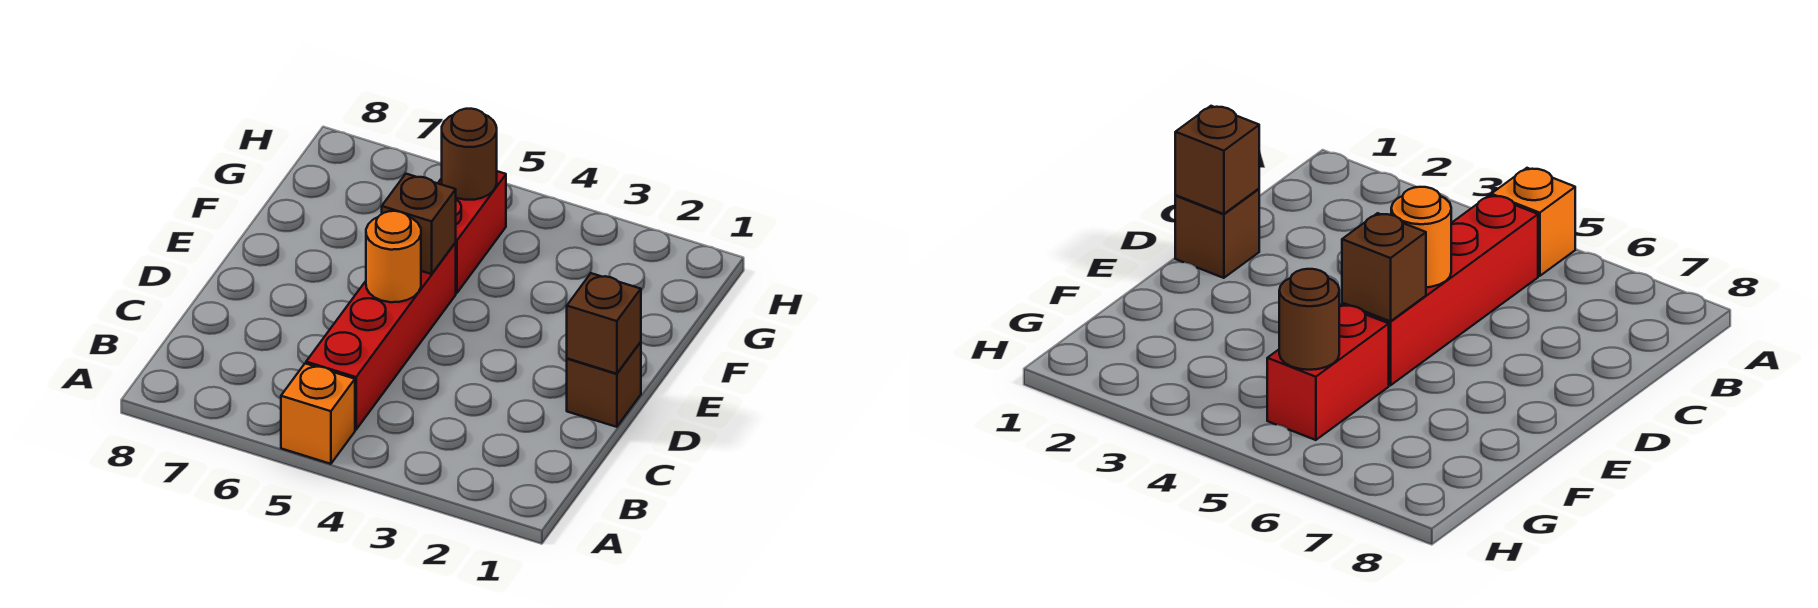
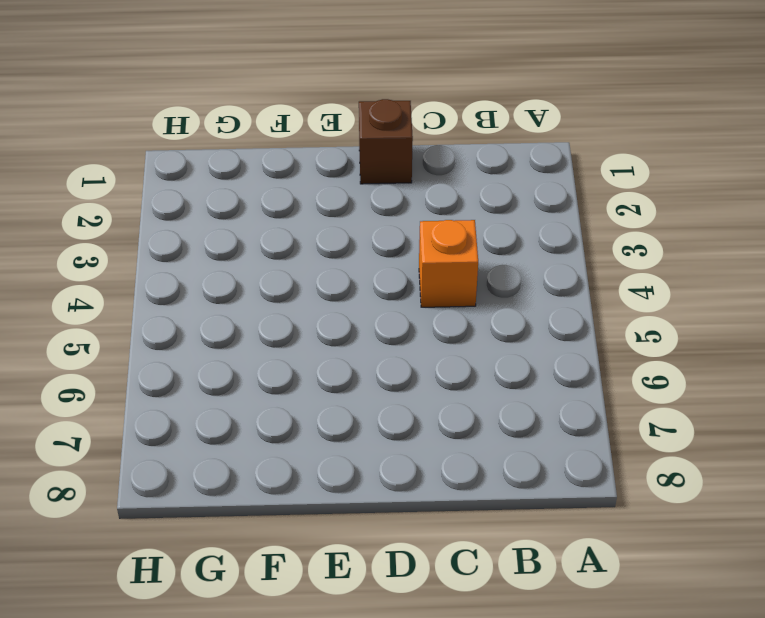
orange 1x1 brick [419,220,478,307] -> orange 1x1 brick moved to [281,363,355,464]
none -> red 1x4 brick [306,243,456,430]
none -> red 1x2 brick [438,171,506,293]

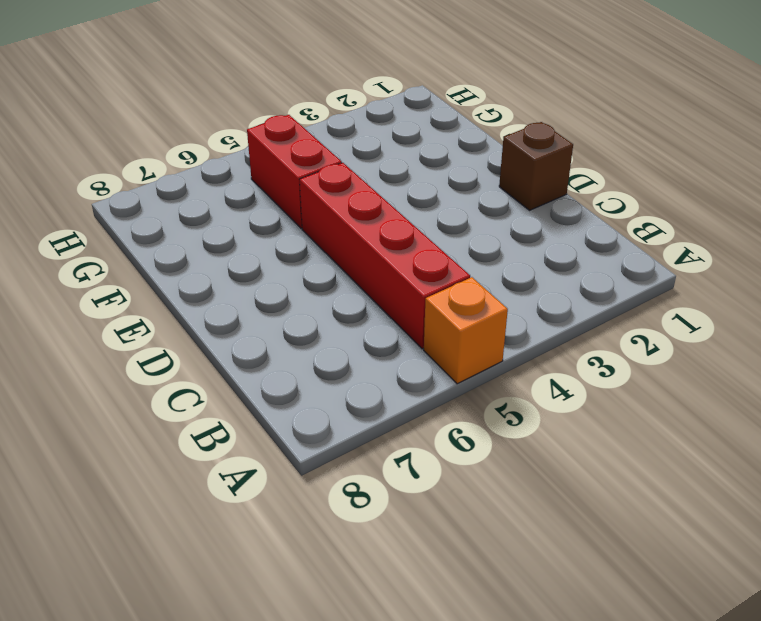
none -> brown 1x1 brick [567,273,641,374]
none -> orange 1x1 round brick [366,211,421,302]

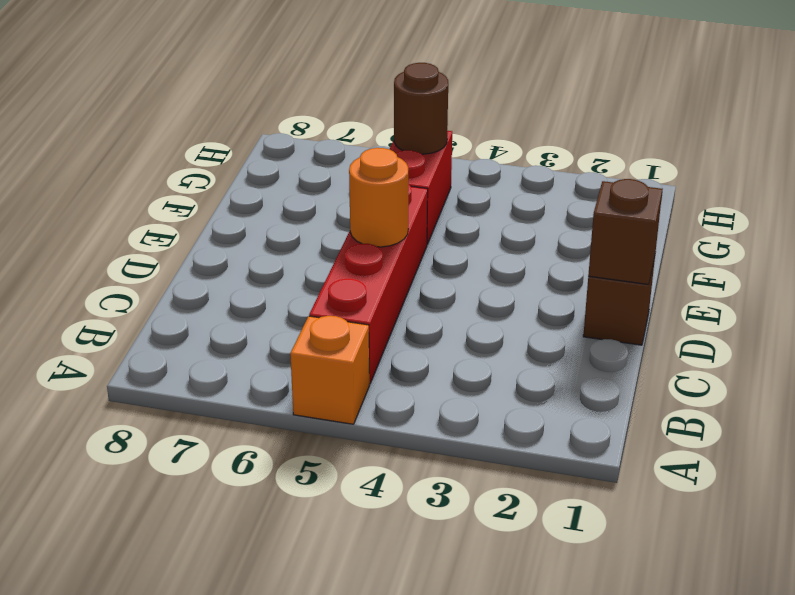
none -> brown 1x1 brick [382,174,456,274]

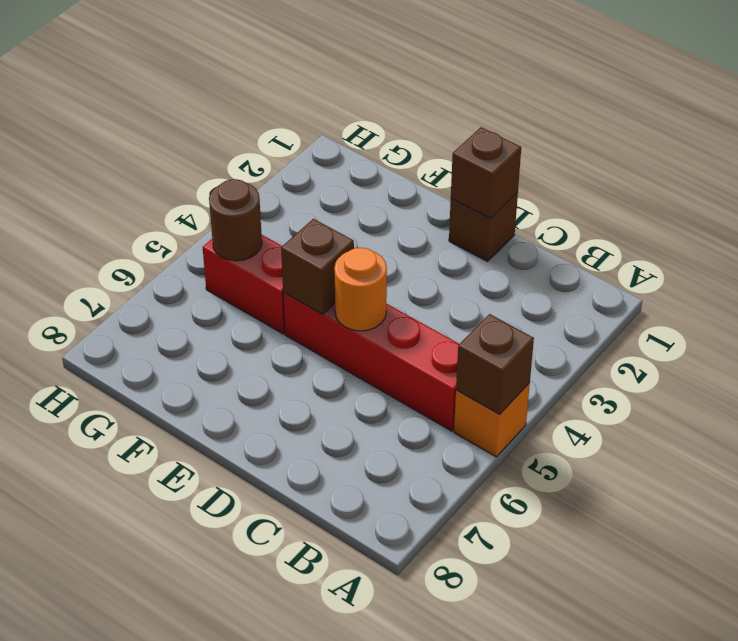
brown 1x1 brick [456,314,534,414] -> none

